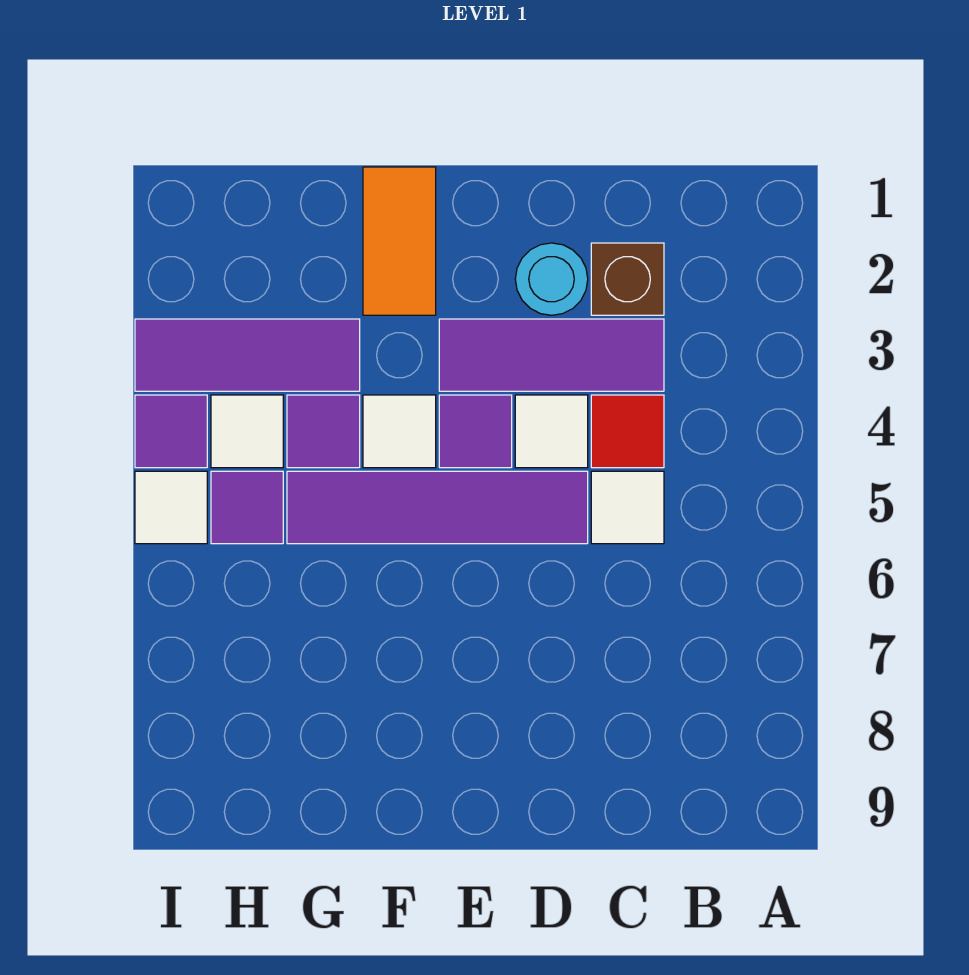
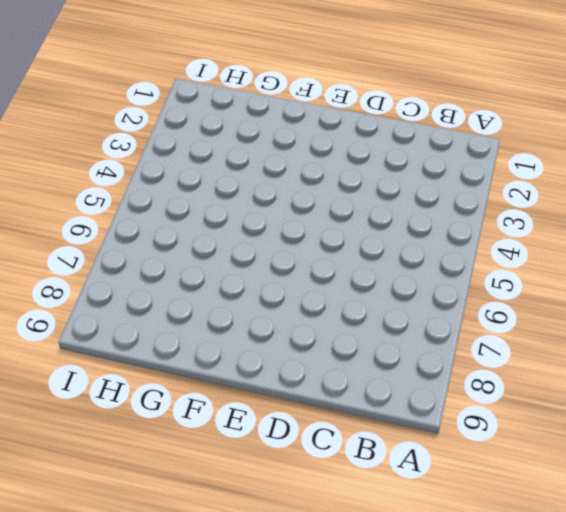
none -> brown 1x1 brick [591,243,664,315]
none -> purple 1x3 tile [439,319,664,391]
none -> red 1x1 tile [591,395,664,468]

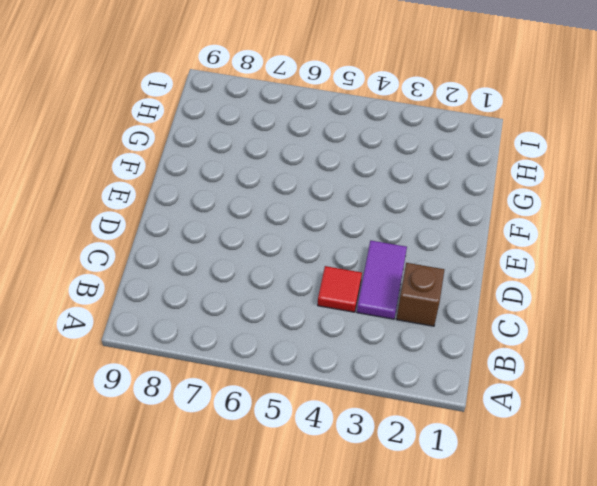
purple 1x2 tile [357,241,407,319] -> purple 1x3 tile [439,319,664,391]
none -> white 1x1 tile [591,471,664,544]
none -> cyan 1x1 round brick [515,243,588,315]
none -> white 1x1 tile [515,395,588,468]

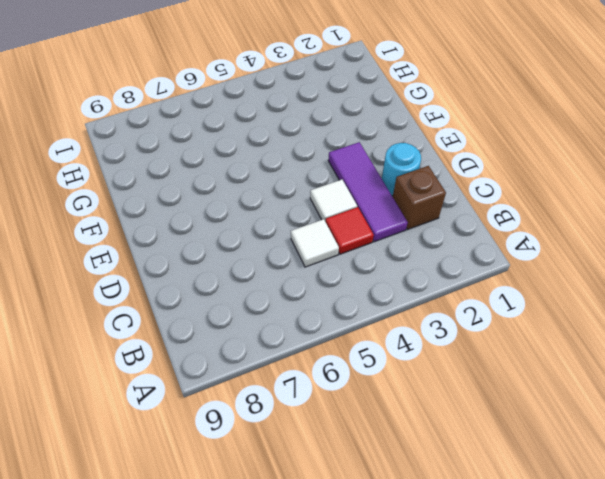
none -> purple 1x4 tile [287,471,588,544]
none -> purple 1x1 tile [439,395,512,468]
none -> orange 1x2 tile [363,167,436,315]

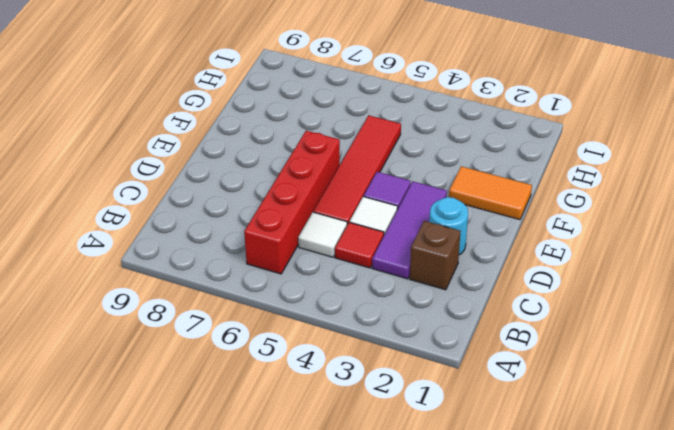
red 1x4 brick [244,131,340,274] -> none
red 1x4 tile [313,115,401,225] -> purple 1x4 tile [287,471,588,544]
none -> white 1x1 tile [363,395,436,468]
none -> purple 1x3 tile [135,319,360,391]
none -> purple 1x1 tile [287,395,360,468]

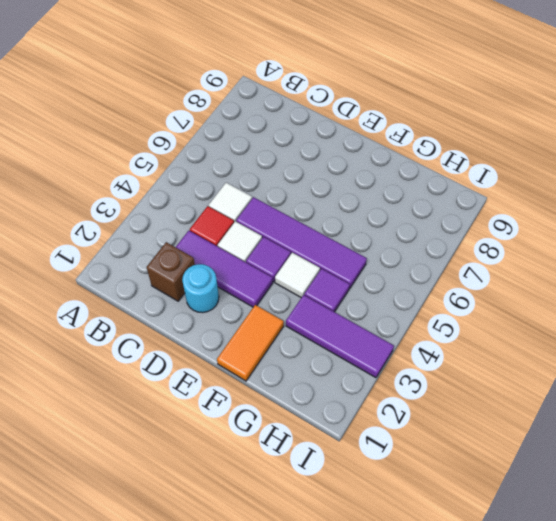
none -> white 1x1 tile [211,395,283,468]
none -> purple 1x1 tile [211,471,283,544]
none -> purple 1x1 tile [135,395,207,468]

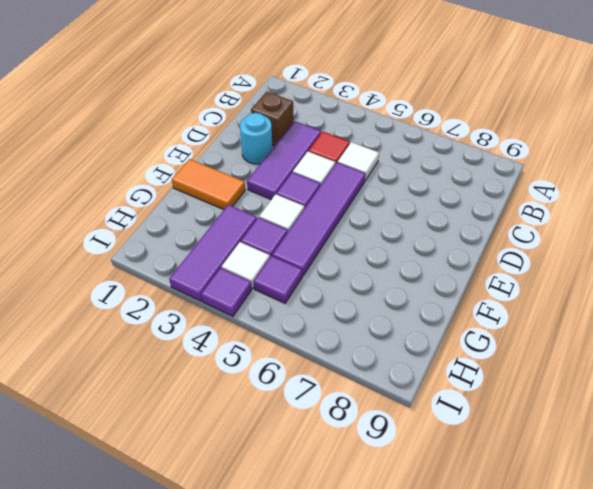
none -> white 1x1 tile [135,471,207,544]

